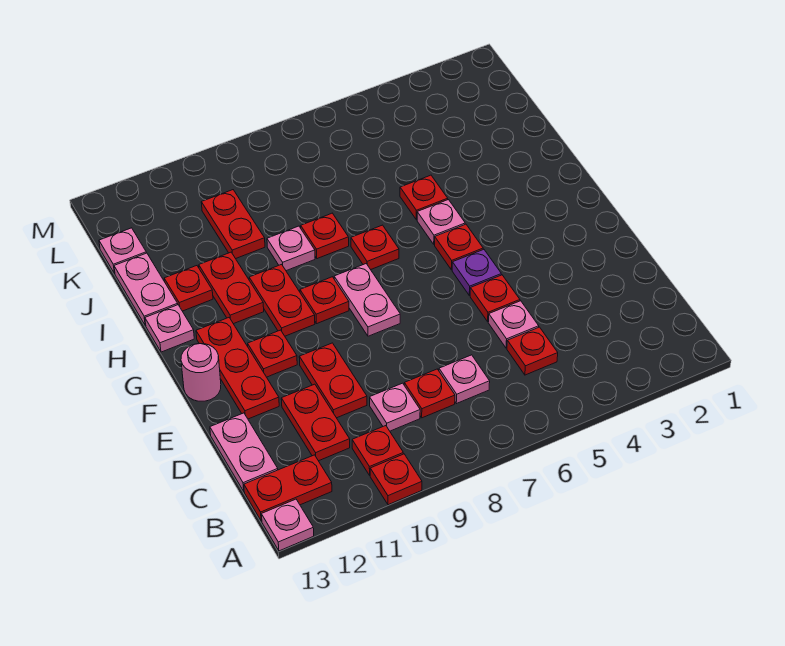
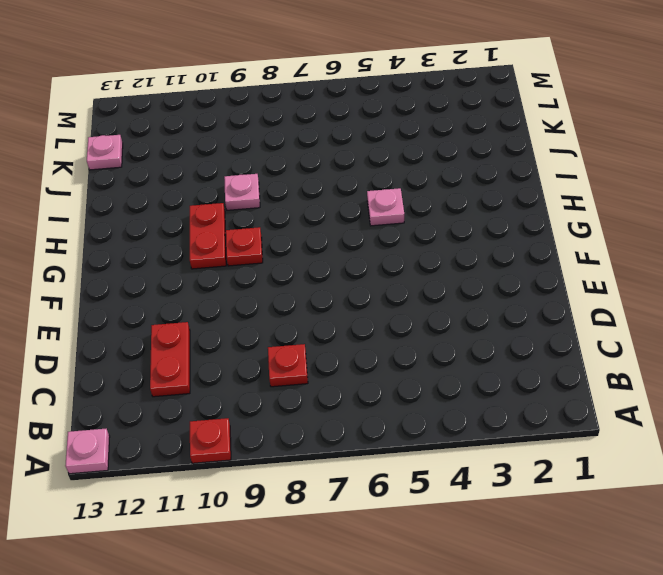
none -> red 1x1 plate [352,426,403,475]
none -> red 1x2 plate [244,455,332,521]
none -> red 1x1 plate [507,327,558,375]
none -> pink 1x1 plate [439,355,490,404]

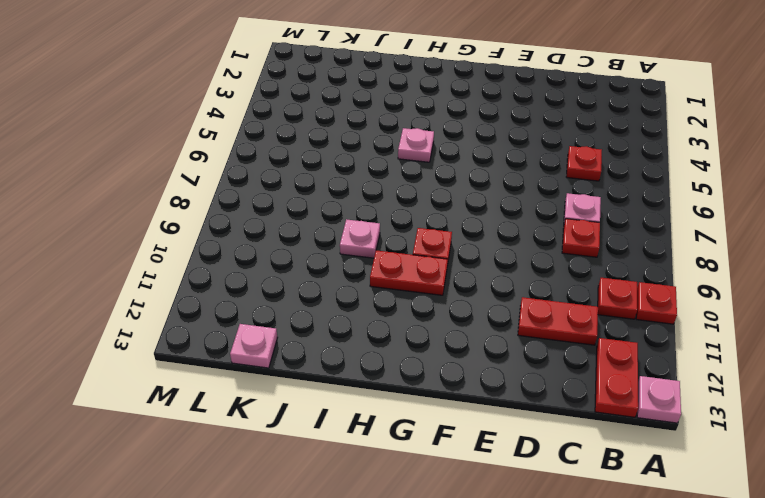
none -> pink 1x1 plate [370,383,420,431]
none -> pink 1x2 plate [210,413,278,491]
none -> pink 1x1 plate [488,301,539,348]
none -> red 1x2 plate [299,343,367,418]

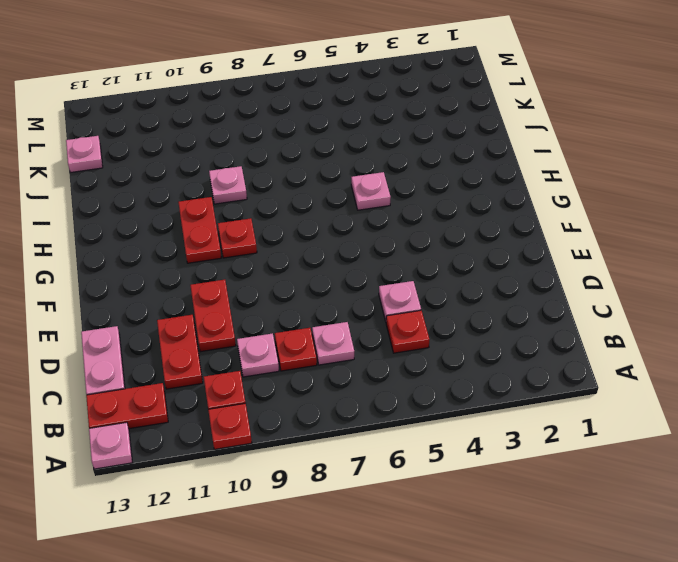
none -> red 1x1 plate [470,275,520,321]
none -> red 1x3 plate [196,318,279,419]
none -> purple 1x1 plate [452,249,501,296]
none -> pink 1x2 plate [334,264,400,336]

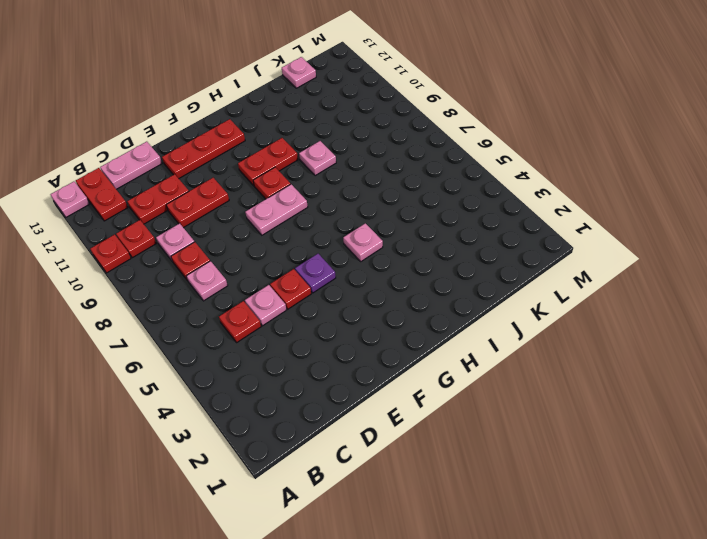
none -> red 1x1 plate [248,330,297,377]
none -> pink 1x1 round brick [181,344,221,401]
none -> red 1x1 plate [435,224,483,270]
none -> red 1x1 plate [351,225,399,270]

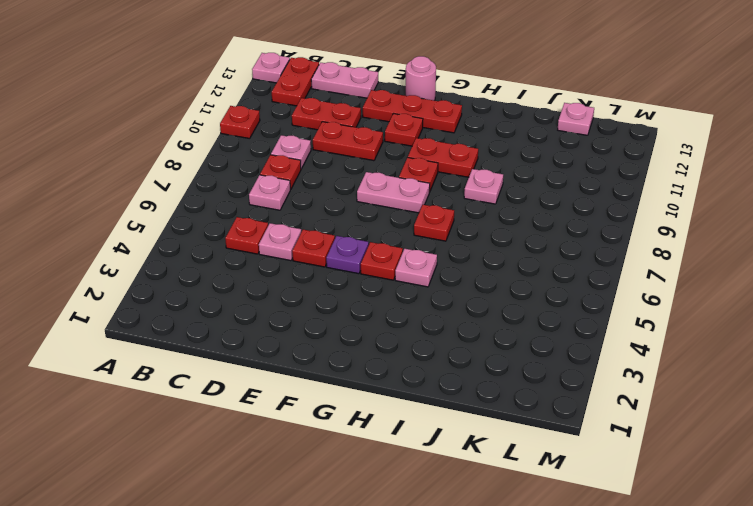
none -> red 1x1 plate [352,426,403,475]
none -> red 1x2 plate [199,252,264,324]
none -> pink 1x1 plate [145,305,194,352]
none -> red 1x1 plate [400,175,448,220]

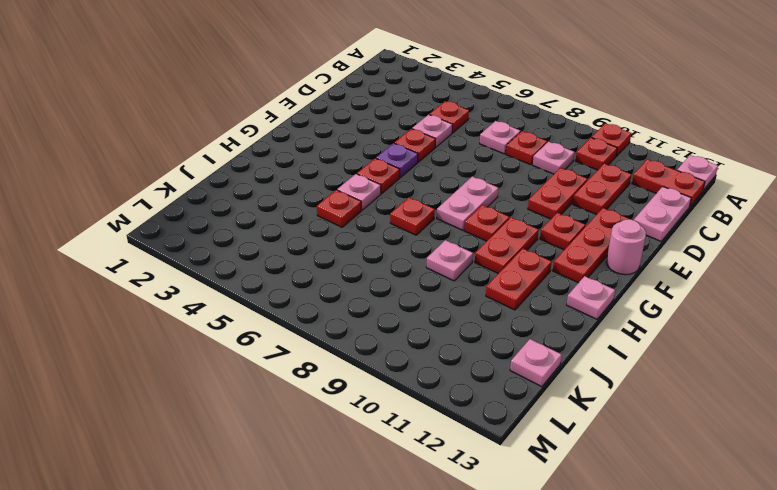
none -> red 1x1 plate [301,213,349,259]
none -> red 1x1 plate [164,266,213,311]
none -> pink 1x2 plate [114,253,178,325]
none -> red 1x2 plate [201,190,265,259]

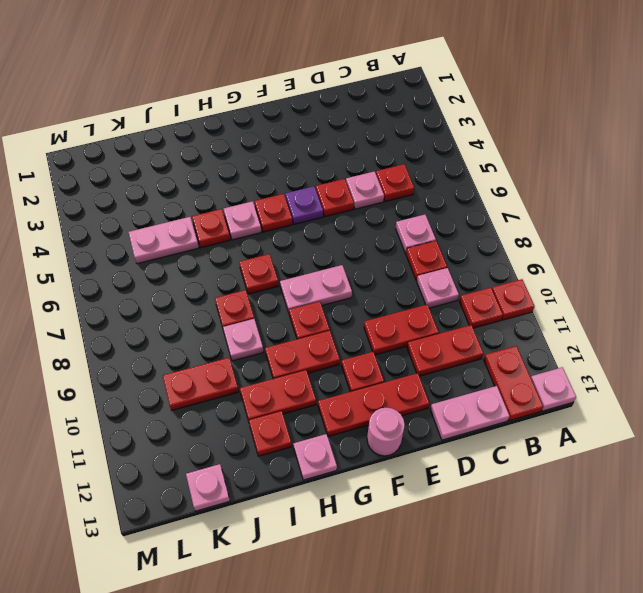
pink 1x2 plate [129,217,199,264] -> pink 1x2 plate moved to [114,253,178,325]

